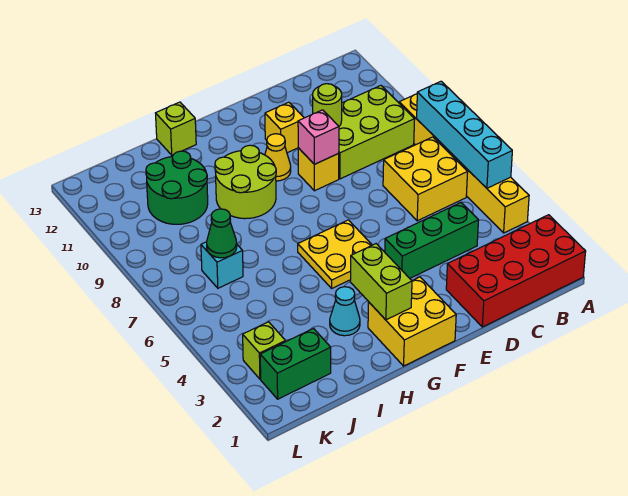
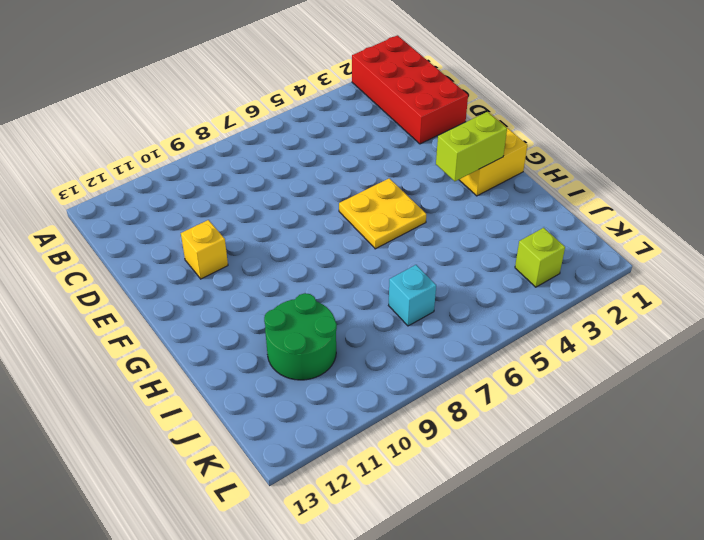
none -> yellow 1x6 brick [399,94,529,233]
none -> yellow 2x2 brick [383,137,468,221]
none -> lime 2x3 brick [338,86,415,179]

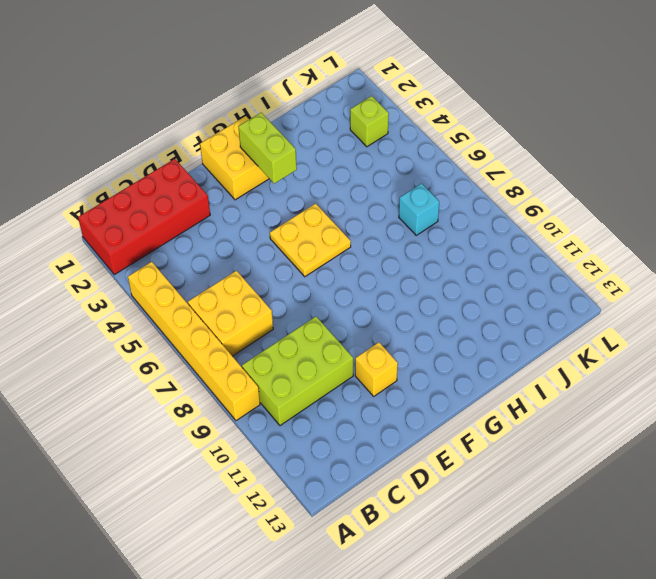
none -> green 1x3 brick [385,202,479,278]
none -> yellow 1x1 brick [298,148,339,191]
none -> yellow 1x1 cone [265,134,291,181]

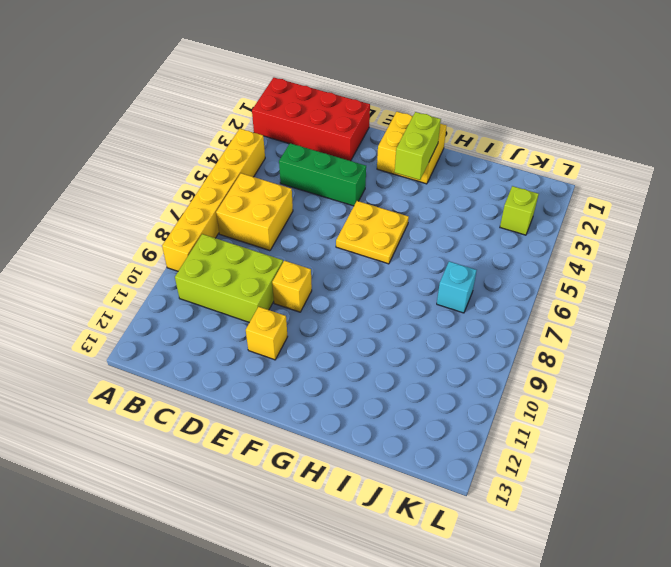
none -> yellow 1x1 cone [265,134,291,181]
none -> lime 2x2 round brick [215,145,276,219]
none -> cyan 1x1 cone [330,287,360,336]

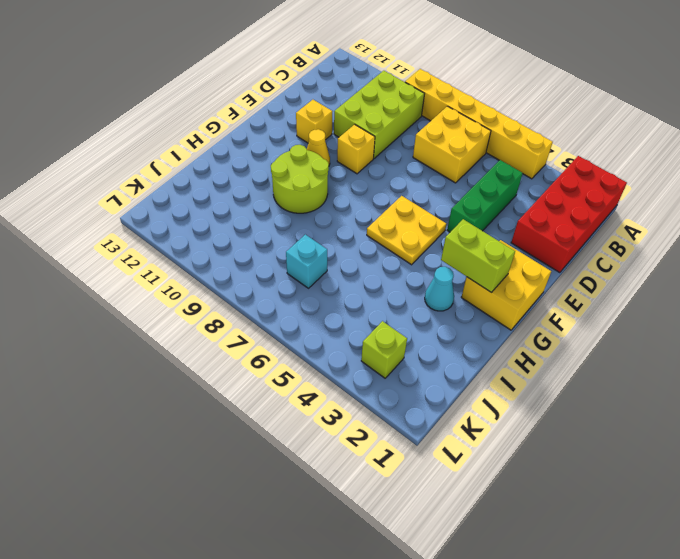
none -> lime 1x1 brick [156,102,196,155]
none -> green 2x2 round brick [146,151,208,224]
none -> green 1x2 brick [260,329,331,399]

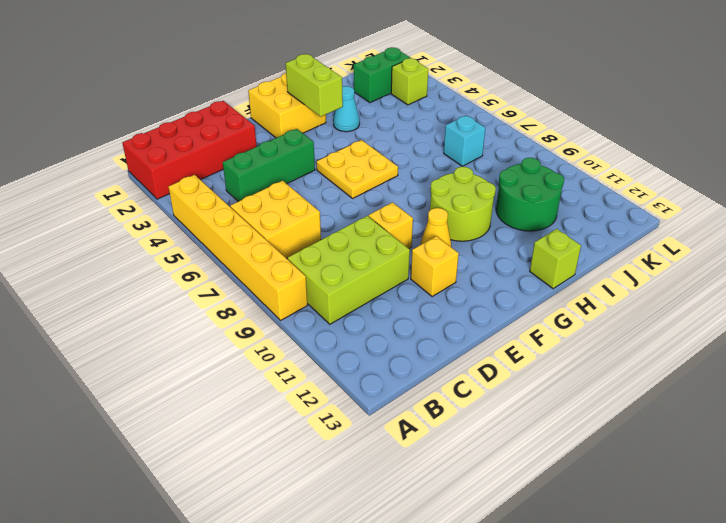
none -> cyan 1x4 brick [417,81,512,188]
none -> lime 1x1 round brick [313,84,342,126]
none -> pink 1x1 brick [298,110,339,164]

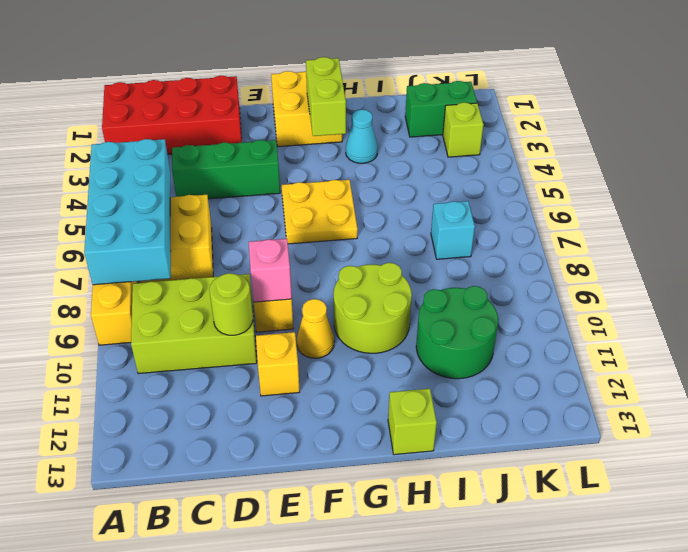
cyan 2x4 brick [84,139,171,285] -> cyan 1x4 brick [417,81,512,188]
none -> green 1x1 cone [207,209,237,258]

